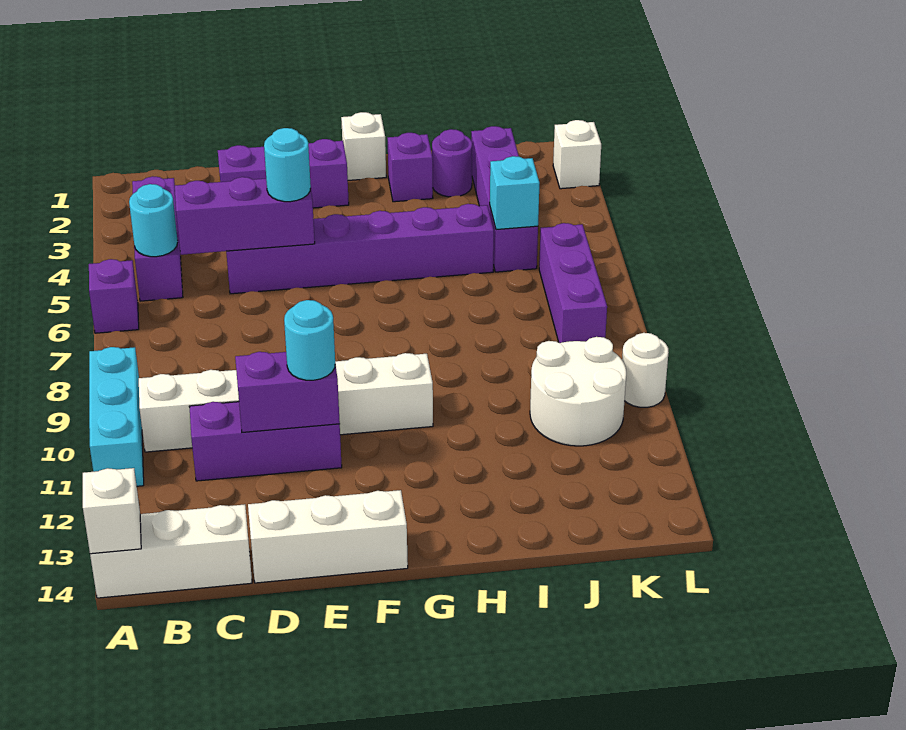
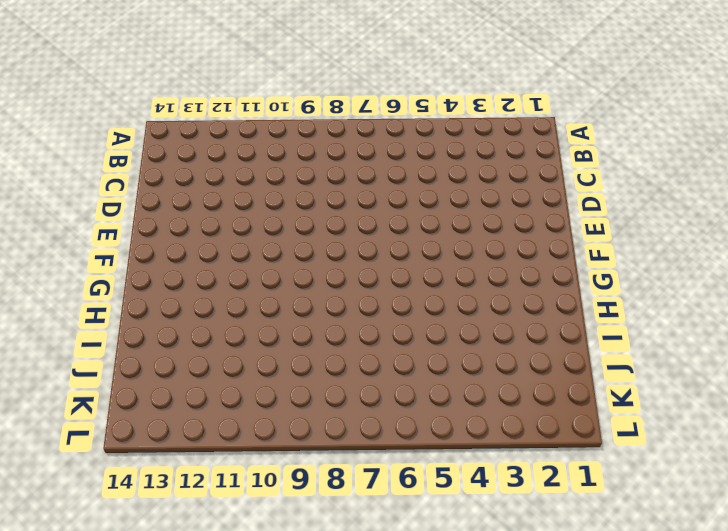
none -> purple 1x1 brick [89,259,139,333]
none -> cyan 1x3 brick [89,347,144,486]
none -> white 1x3 brick [90,504,252,598]

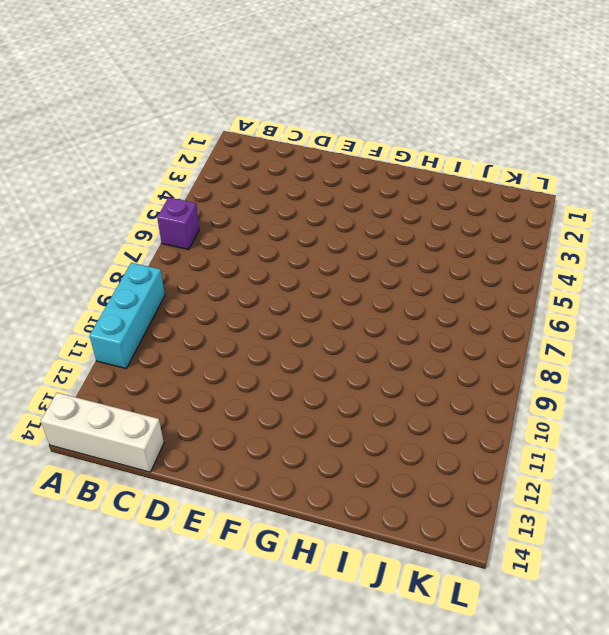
none -> purple 1x3 brick [132,176,183,301]
none -> white 1x6 brick [139,353,433,452]
none -> purple 1x3 brick [189,402,342,481]

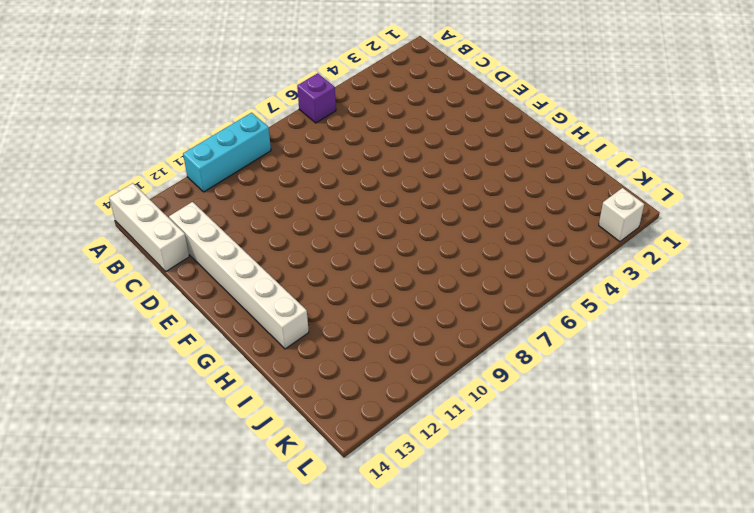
white 1x6 brick [169,202,309,349] -> white 1x6 brick moved to [139,353,433,452]
none -> purple 1x3 brick [132,176,183,301]
none -> purple 1x3 brick [189,402,342,481]
none -> purple 1x3 brick [218,139,349,208]

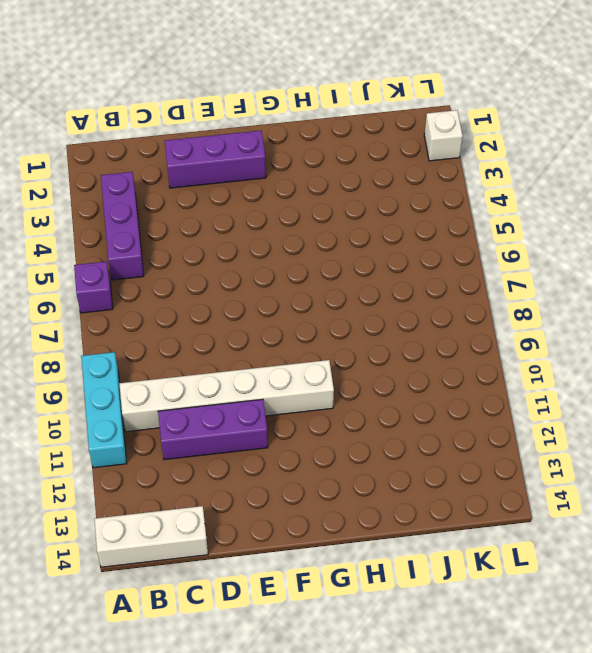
none -> purple 1x6 brick [226,204,494,294]
none -> white 1x3 brick [248,490,408,583]
none -> white 1x1 brick [341,112,386,180]

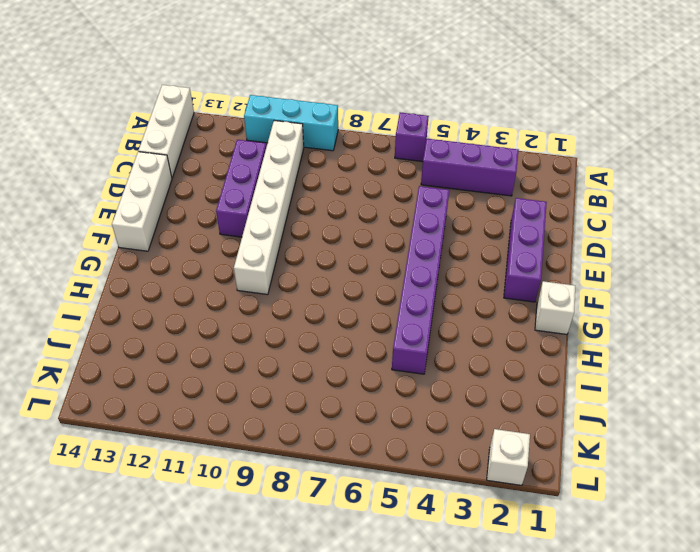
none -> purple 1x1 brick [388,133,433,202]
none -> purple 1x1 round brick [432,129,472,197]
none -> purple 1x4 brick [471,126,538,272]

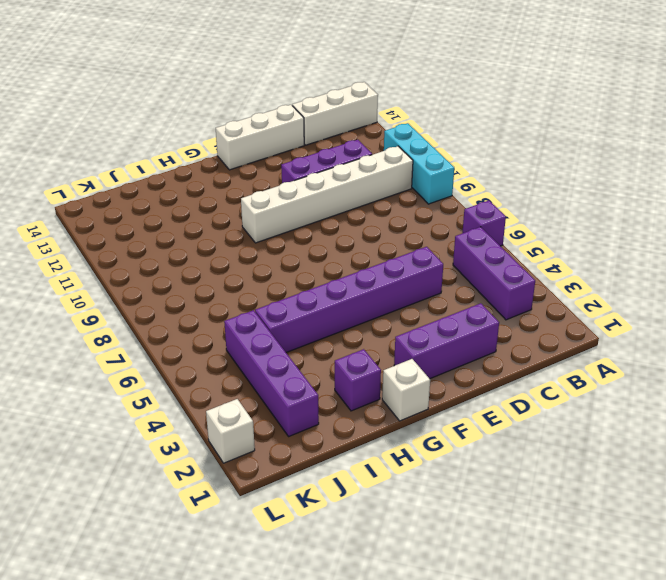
none -> purple 1x1 round brick [432,129,472,197]
none -> white 2x2 round brick [530,337,626,446]
none -> purple 1x3 brick [539,223,607,343]

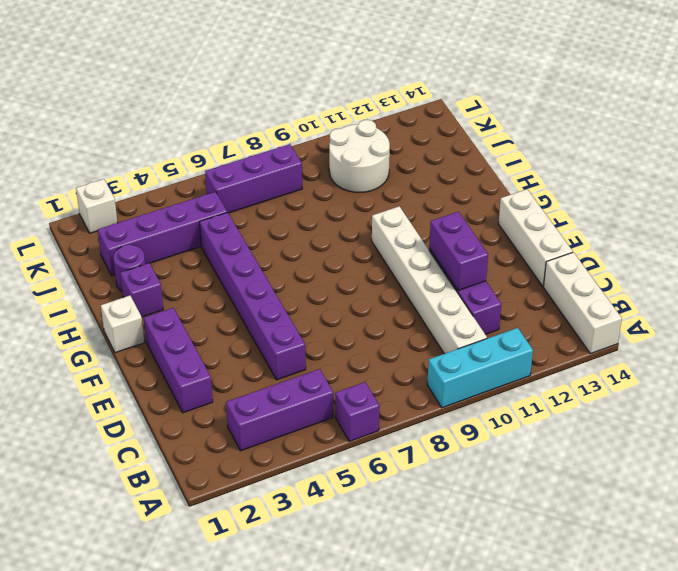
none -> white 1x1 round brick [622,333,668,407]
none -> white 1x1 brick [83,468,141,554]
none -> cyan 1x1 round brick [129,184,178,257]

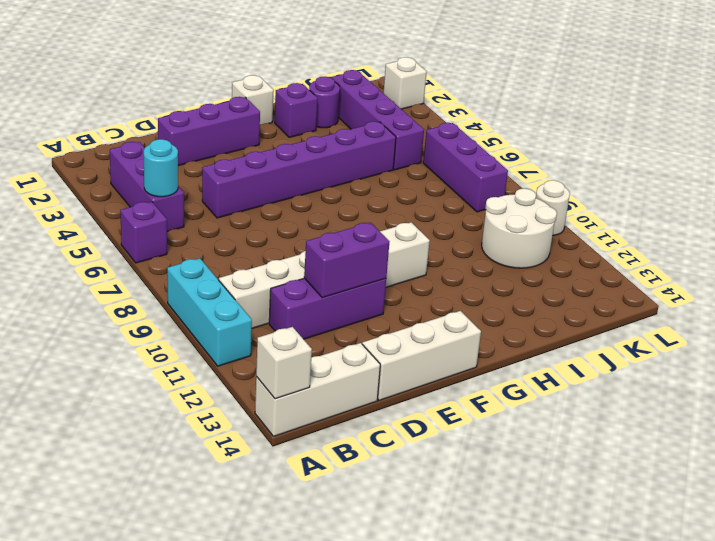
none -> purple 1x3 brick [175,177,315,255]
none -> cyan 1x1 brick [490,156,540,230]
none -> cyan 1x1 round brick [264,128,311,202]

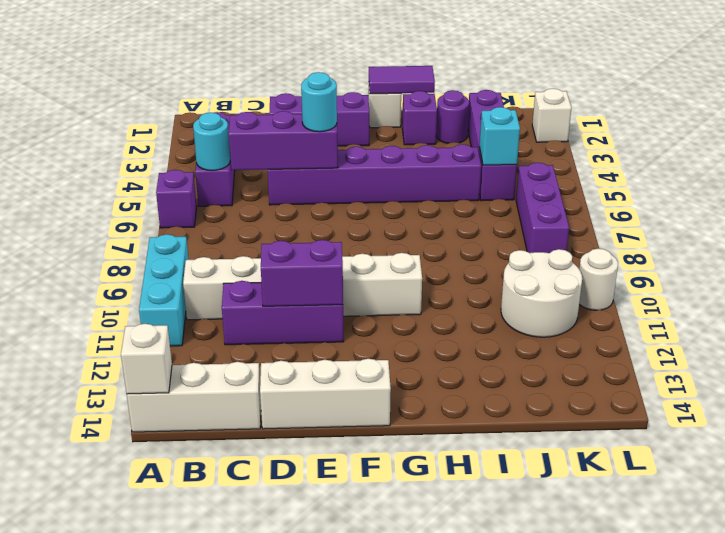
purple 1x2 tile [369,66,435,94] -> none
none -> cyan 1x1 round brick [284,300,335,380]

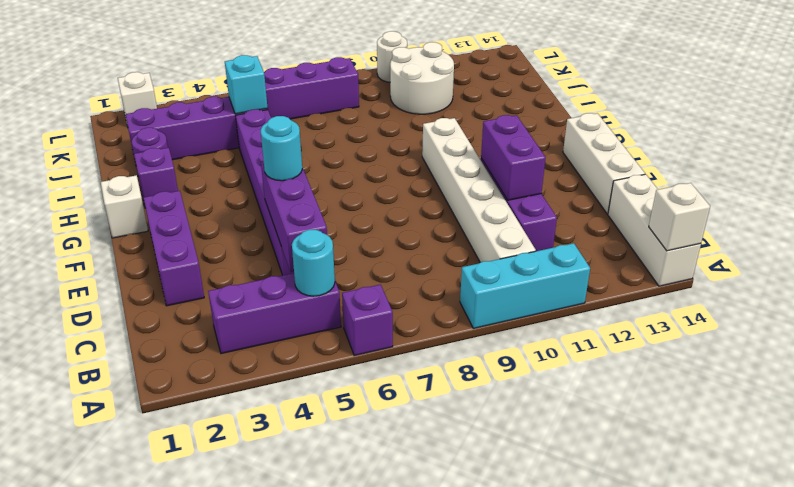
none -> cyan 1x1 round brick [284,300,335,380]

